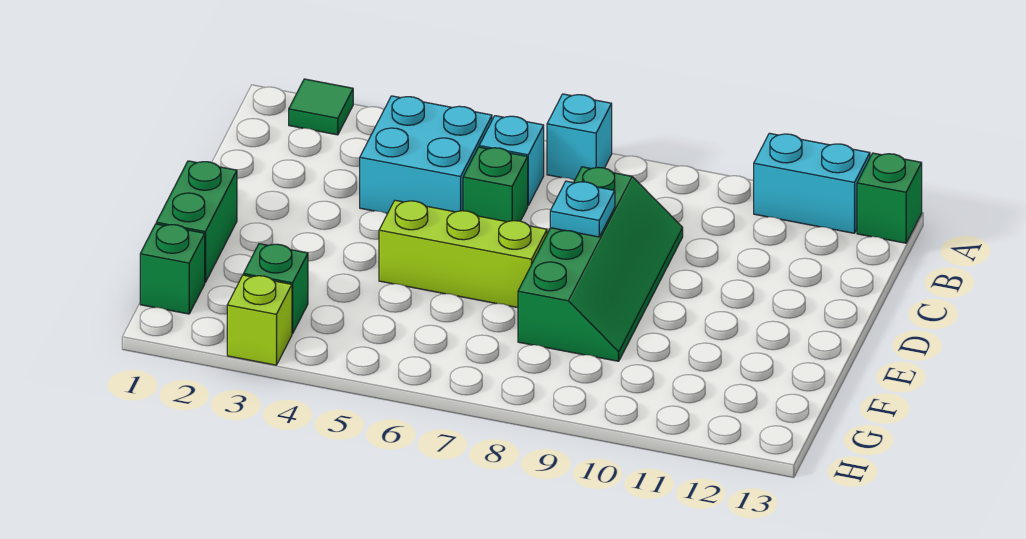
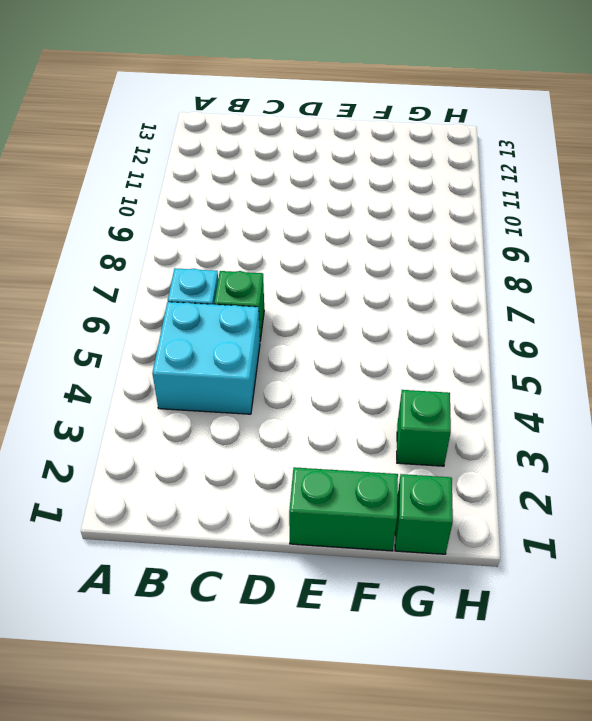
none -> green 1x1 tile [289,79,353,135]
none -> cyan 1x1 brick [547,94,612,180]
none -> cyan 1x2 brick [754,133,870,233]

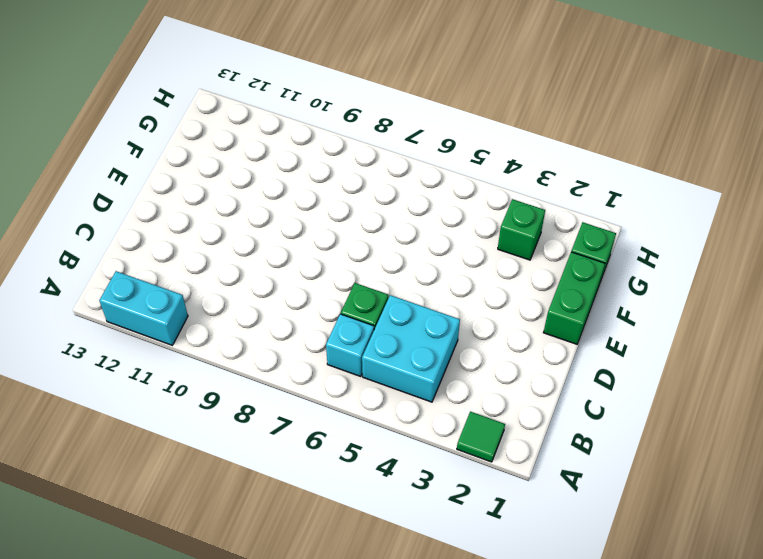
none -> cyan 1x1 brick [547,94,612,180]
none -> green 1x1 brick [857,153,922,243]
none -> green 2x4 slope [518,167,683,361]

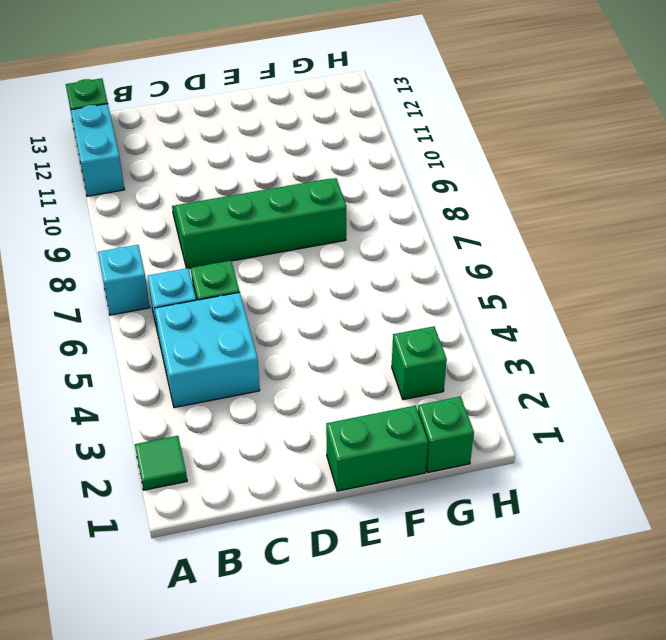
none -> lime 1x3 brick [379,200,547,308]
none -> lime 1x1 brick [227,275,292,365]
none -> cyan 1x1 plate [550,181,615,237]

